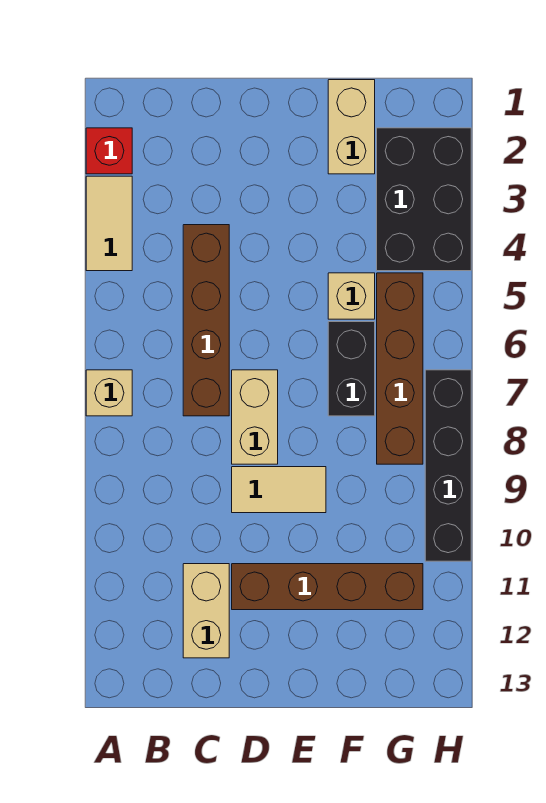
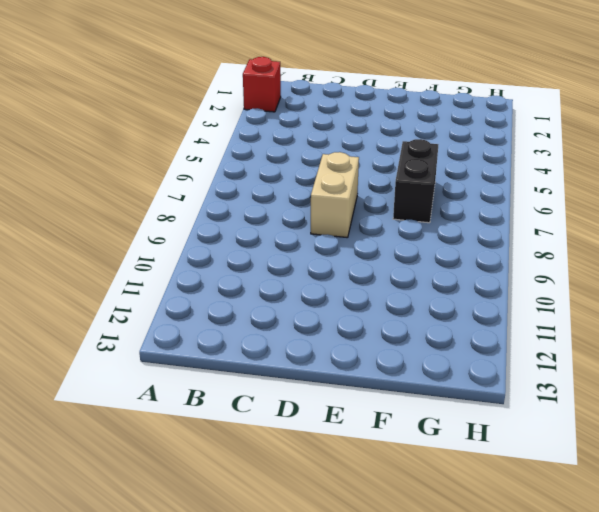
none -> tan 1x2 tile [86,176,132,271]
none -> tan 1x1 brick [86,370,132,416]
none -> brown 1x4 brick [183,225,229,416]

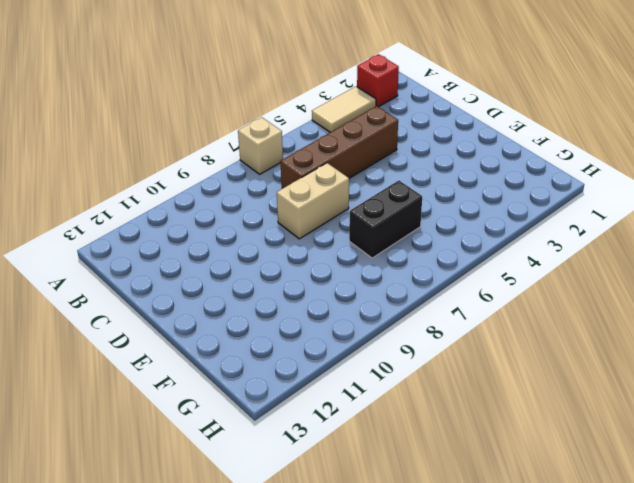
none -> tan 1x2 brick [183,564,229,658]
none -> tan 1x2 tile [232,467,326,513]
none -> brown 1x4 brick [232,564,423,610]

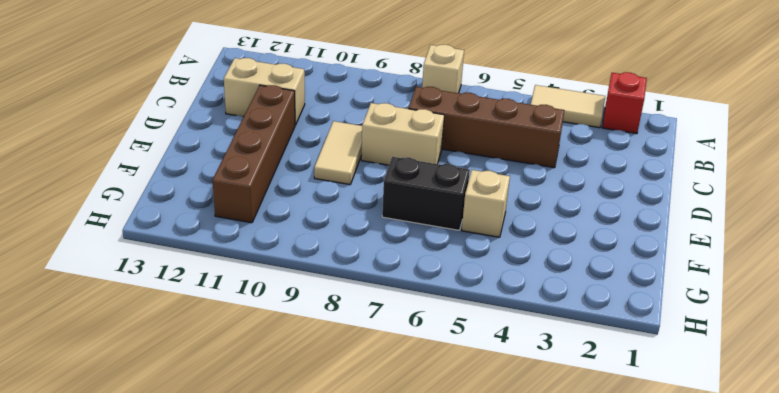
none -> tan 1x2 brick [328,80,375,174]
none -> black 2x3 brick [377,128,471,271]
none -> brown 1x4 brick [377,273,423,464]

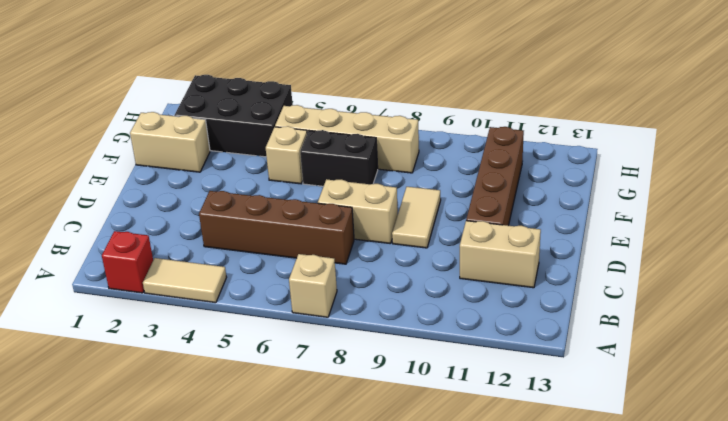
tan 1x4 brick [275,105,419,173] -> brown 1x4 brick [377,273,423,464]
none -> black 1x4 brick [425,370,471,561]

